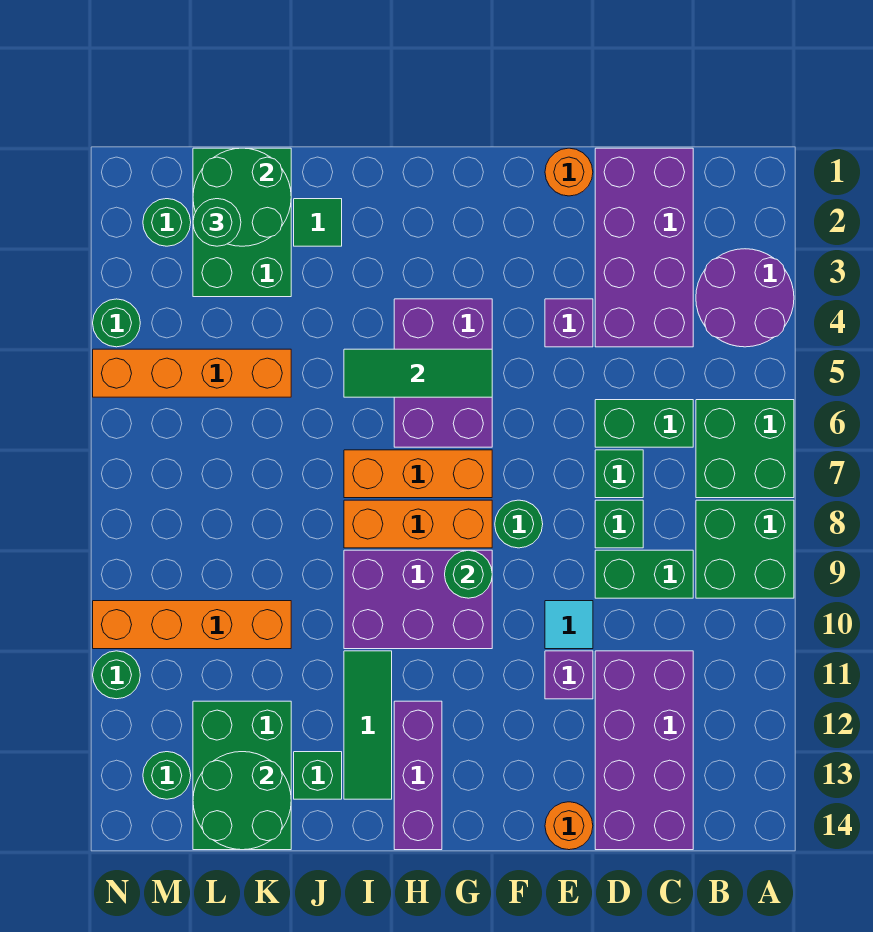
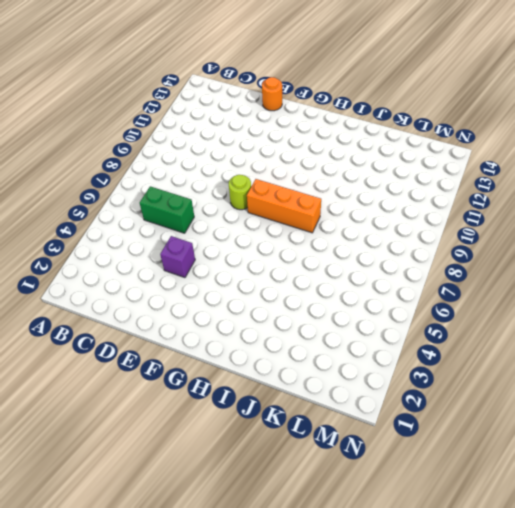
lime 1x1 round brick [229,175,251,210] -> green 1x1 round brick [495,500,543,548]
none -> purple 2x2 round brick [696,249,794,347]
none -> green 2x2 brick [696,400,794,498]
none -> green 2x2 brick [696,500,794,598]
none -> purple 2x4 brick [595,148,693,347]

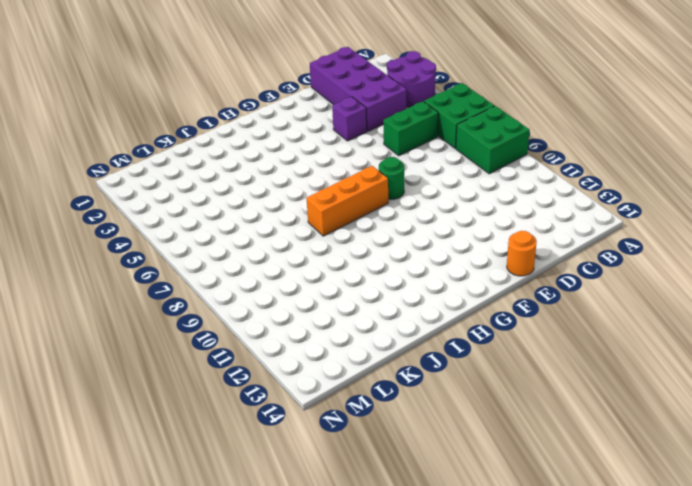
none -> green 1x2 brick [595,550,693,598]
none -> purple 2x4 brick [595,651,693,850]
none -> green 1x1 brick [595,450,643,498]
none -> green 1x1 brick [595,500,643,548]

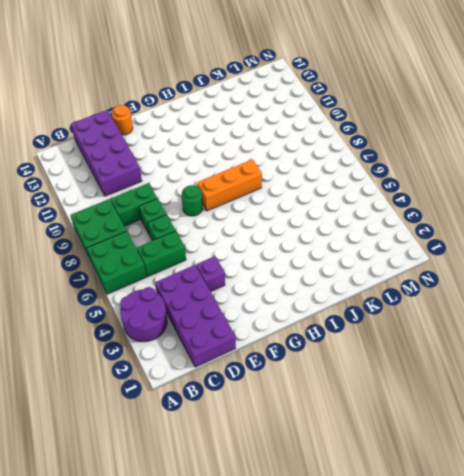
none -> orange 1x1 round brick [545,148,593,196]
none -> cyan 1x1 tile [545,601,593,649]
none -> purple 1x1 brick [545,651,593,699]
none -> purple 2x3 brick [394,299,492,447]

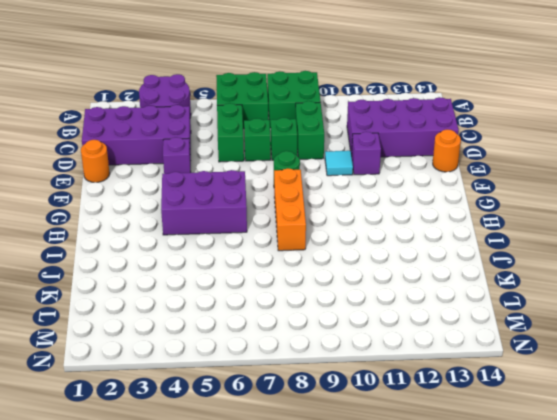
none -> orange 1x3 brick [344,450,492,498]
none -> purple 2x3 brick [344,550,492,649]
none -> purple 1x3 brick [394,701,442,850]
none -> green 1x3 tile [344,651,392,799]

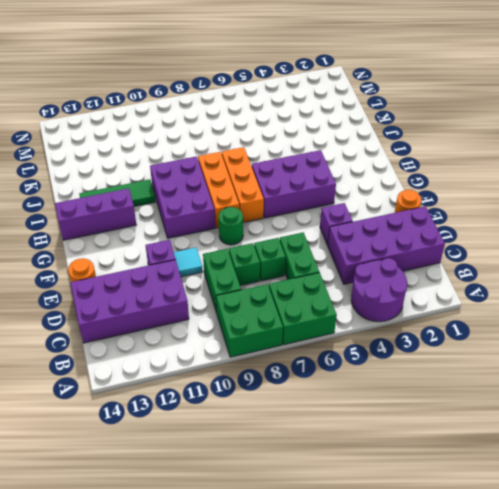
none -> green 1x1 tile [294,199,342,246]
none -> green 1x1 brick [294,752,342,799]
none -> green 2x3 brick [193,148,291,297]
none -> orange 1x4 brick [93,349,291,397]

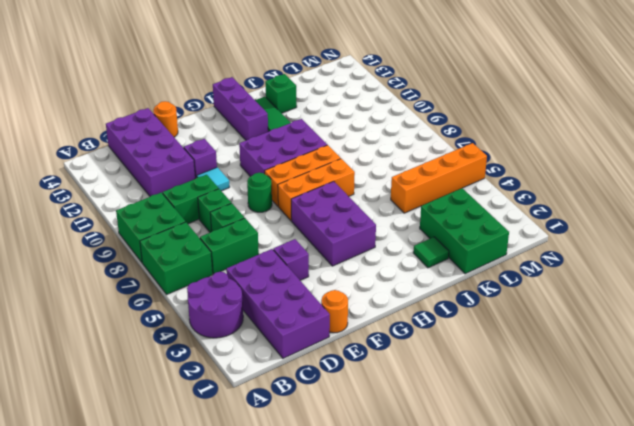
none -> orange 1x4 brick [93,601,291,649]
none -> green 2x3 brick [193,701,291,850]
none -> green 1x1 round brick [143,199,191,246]
none -> green 1x1 round brick [143,752,191,799]

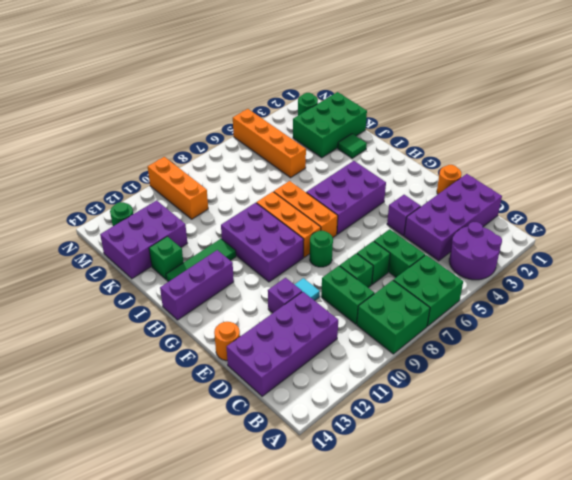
purple 2x3 brick [100,200,187,279] -> green 2x3 brick [193,701,291,850]
orange 1x3 brick [148,157,208,219] -> orange 1x4 brick [93,601,291,649]
none -> green 1x1 round brick [93,299,140,347]
none -> green 1x1 round brick [93,651,140,699]
none -> green 1x3 tile [344,349,492,397]
none -> green 1x1 round brick [445,550,492,598]

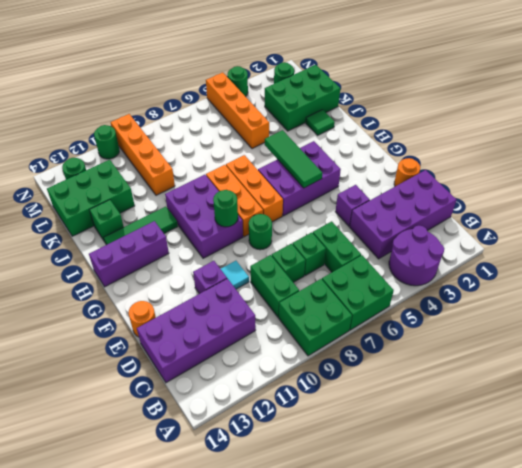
none -> green 2x2 round brick [193,148,291,246]
none -> green 2x2 round brick [193,752,291,850]
none -> green 1x1 round brick [193,199,241,246]

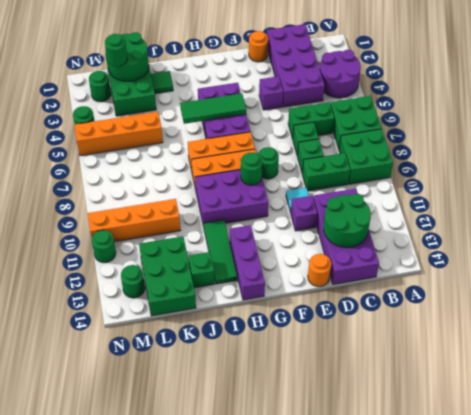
green 2x2 round brick [324,194,371,248] -> green 2x2 round brick moved to [193,752,291,850]

